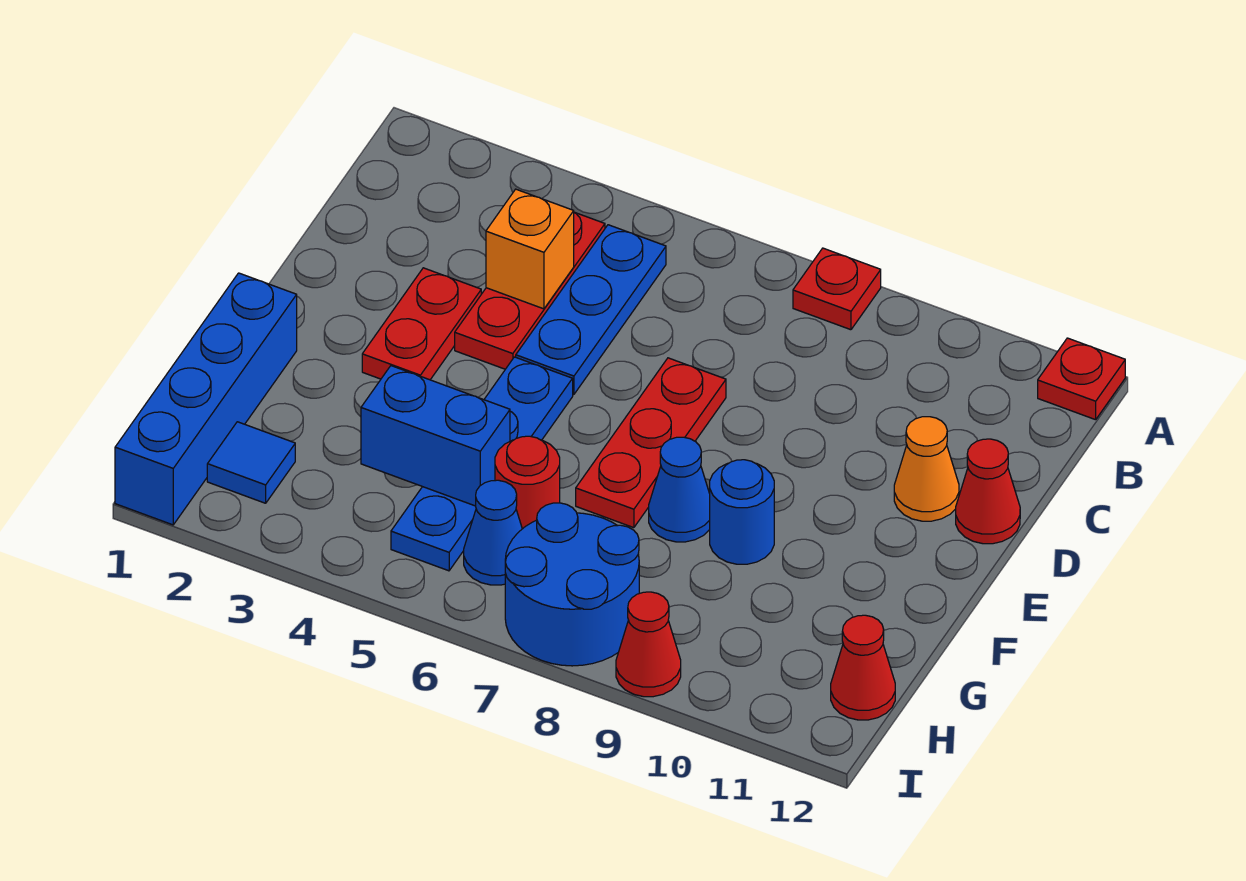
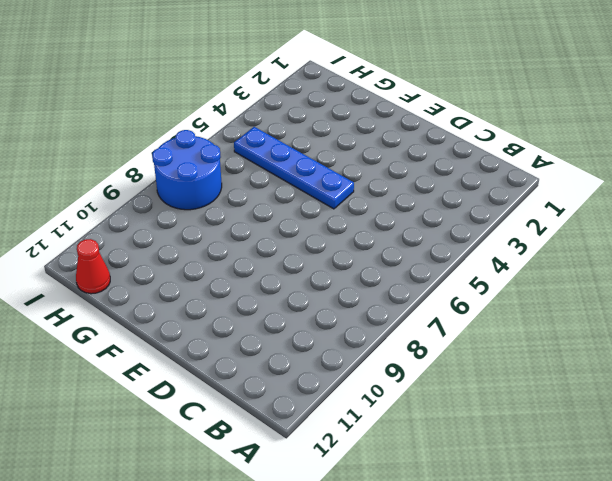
none -> red 1x1 plate [793,248,881,330]
none -> red 1x1 plate [1038,338,1125,420]
none -> red 1x3 plate [455,212,605,369]

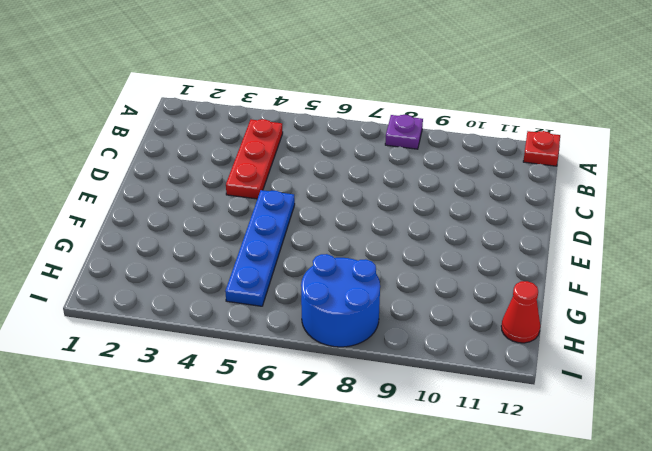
purple 1x1 plate [385,115,423,149] -> red 1x1 plate [793,248,881,330]
none -> blue 1x3 plate [516,225,666,394]
none -> red 1x2 plate [362,268,481,380]
none -> red 1x3 plate [576,358,726,528]

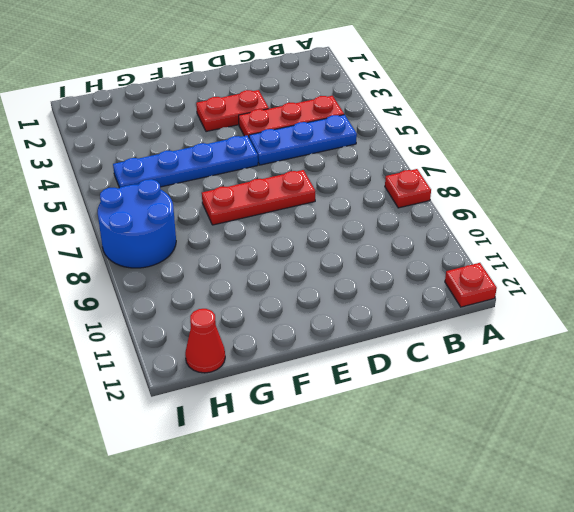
none -> orange 1x1 cone [894,417,959,521]
none -> red 1x1 cone [956,439,1020,544]
none -> blue 1x4 brick [115,273,297,525]

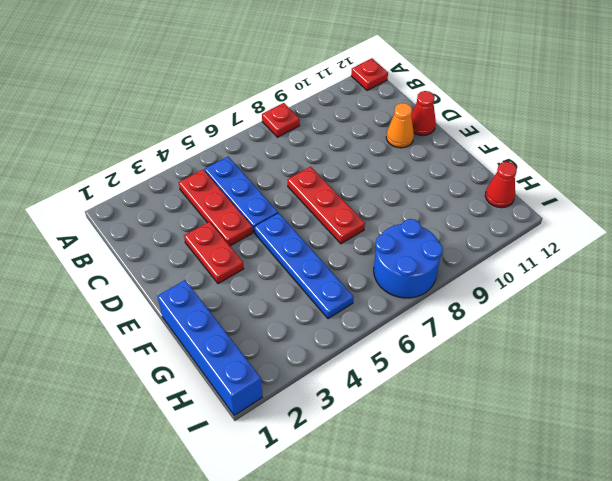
none -> blue 1x1 cone [649,437,710,542]
none -> blue 1x1 round brick [710,460,774,564]
none -> red 1x1 round brick [495,436,560,529]

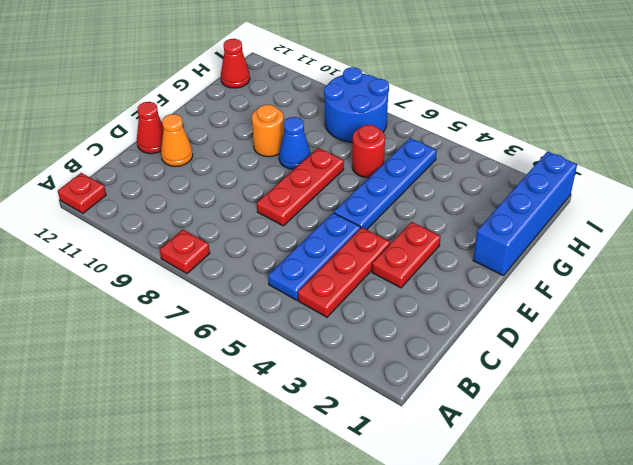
orange 1x1 round brick [252,105,284,157] -> blue 1x1 round brick [710,460,774,564]
none -> blue 1x1 tile [207,422,295,503]
none -> blue 1x1 cone [464,480,522,585]
none -> red 1x1 cone [616,592,681,697]

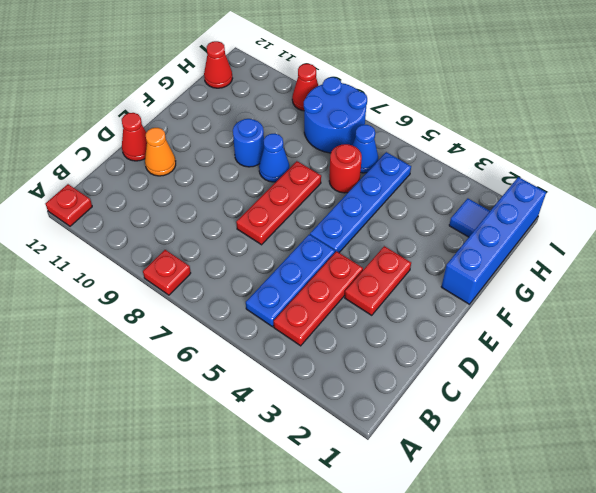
none -> orange 1x1 brick [486,189,574,309]
none -> blue 1x2 brick [361,366,510,506]

